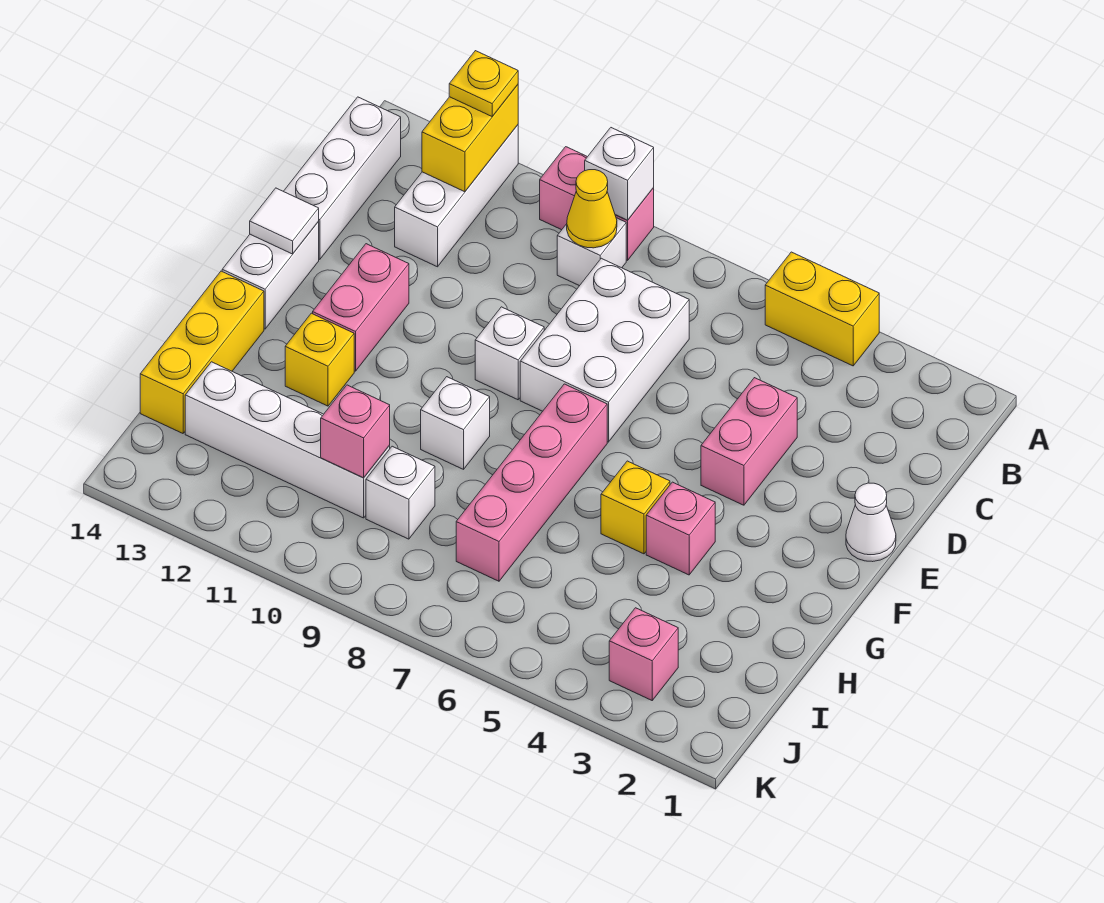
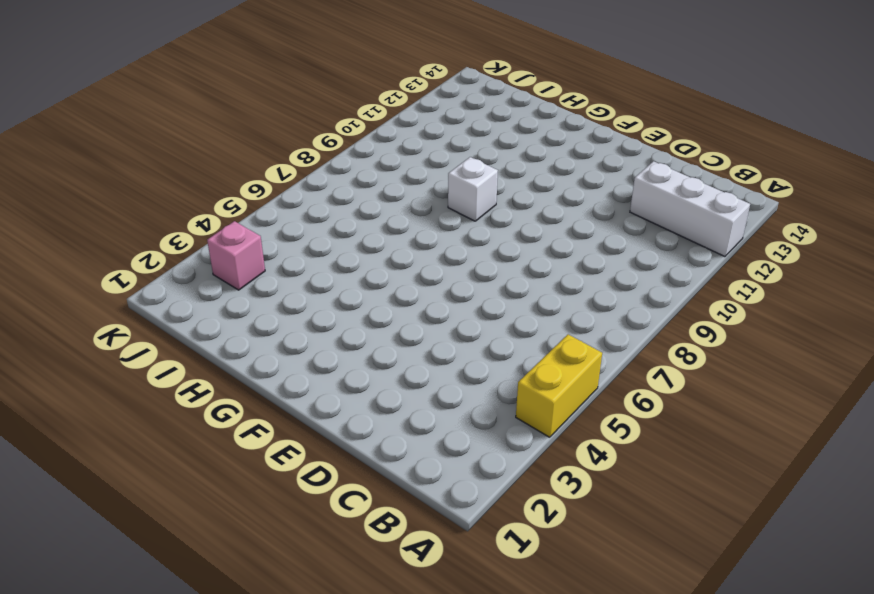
none -> pink 1x2 brick [540,147,654,260]
none -> white 1x1 brick [557,218,626,286]
none -> white 1x3 brick [284,97,401,259]

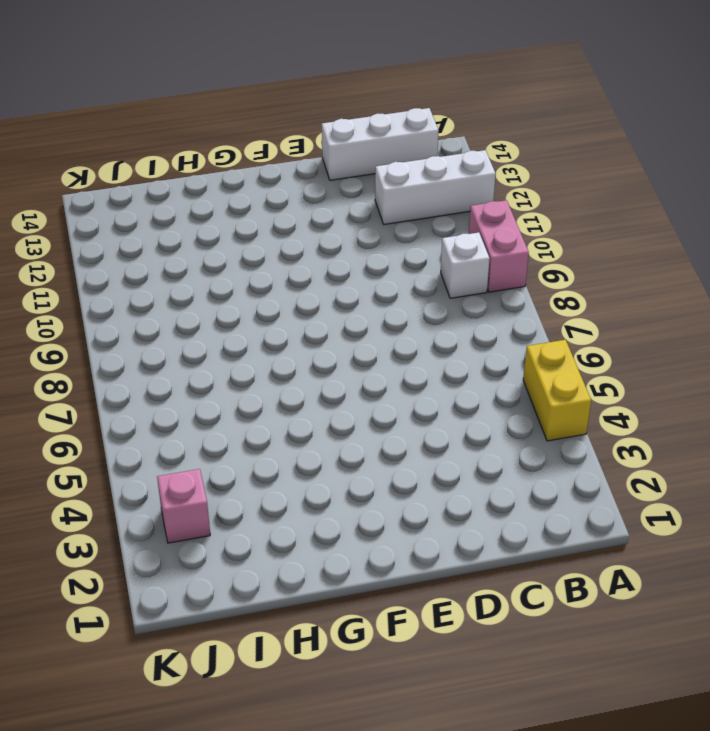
none -> white 2x3 brick [520,258,689,442]
none -> pink 1x2 brick [701,378,797,505]
none -> white 1x1 cone [846,483,896,562]

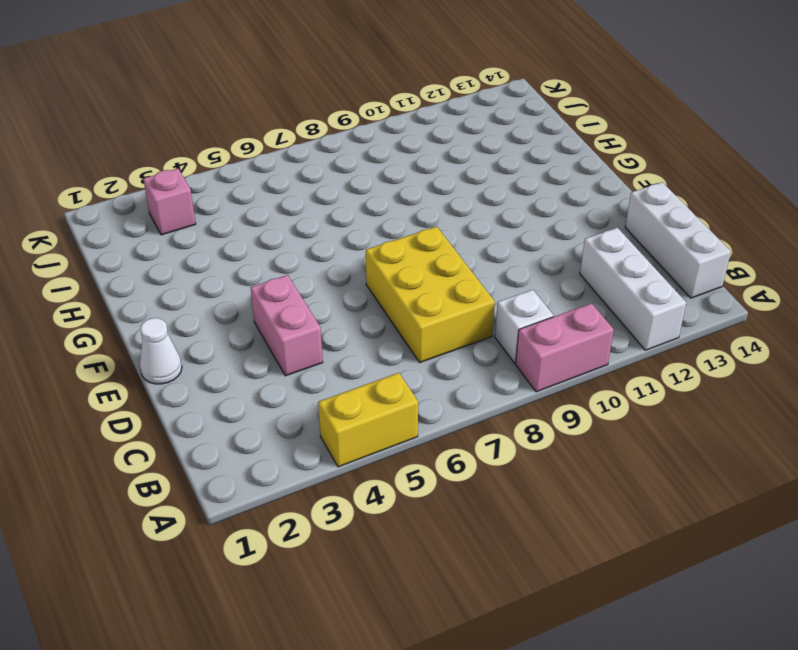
yellow 2x3 brick [366,227,495,362] -> white 2x3 brick [520,258,689,442]
none -> white 1x1 brick [475,307,544,400]
none -> pink 1x2 brick [313,244,409,371]
none -> white 1x2 brick [222,222,319,329]

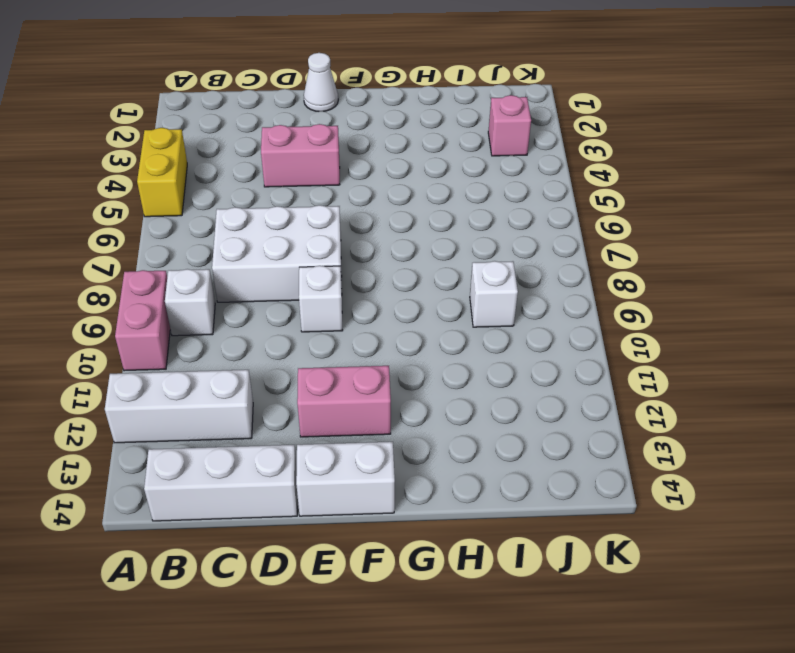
none -> pink 1x4 brick [456,384,607,581]
none -> pink 1x1 brick [646,482,715,575]
none -> yellow 1x1 brick [601,461,670,554]

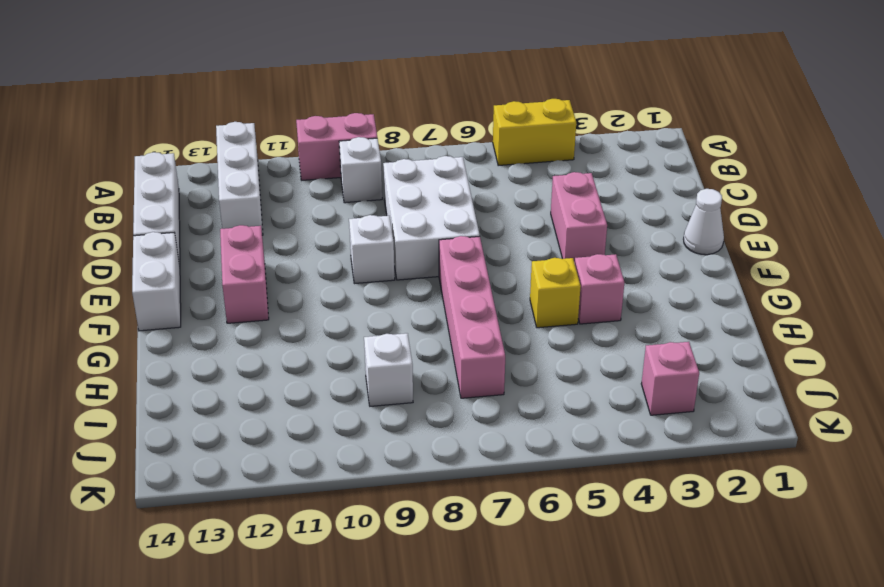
none -> white 1x1 brick [421,377,490,469]
none -> yellow 1x1 brick [285,313,354,406]
none -> yellow 1x3 brick [140,271,264,433]

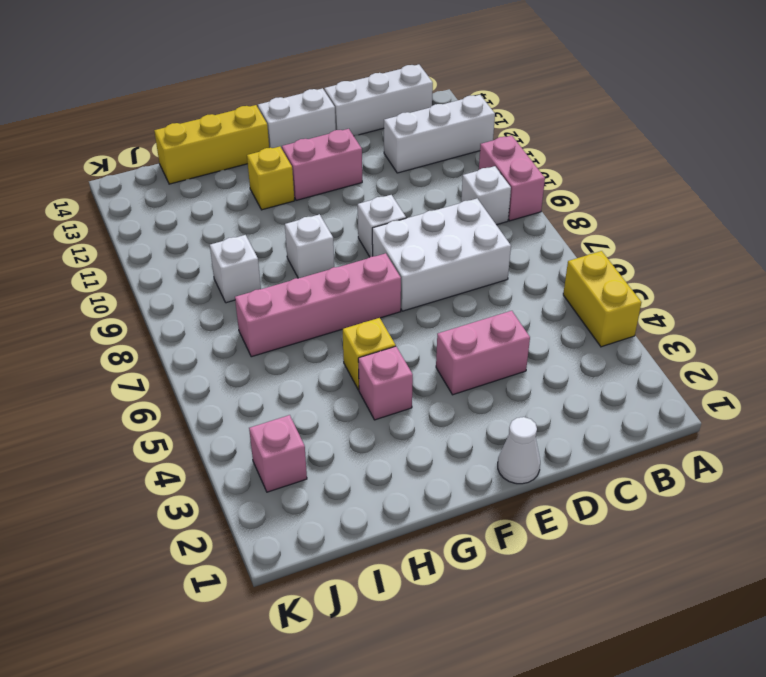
none -> white 1x4 brick [185,362,390,518]
none -> white 1x1 brick [585,128,654,220]
none -> yellow 1x2 brick [422,85,518,192]

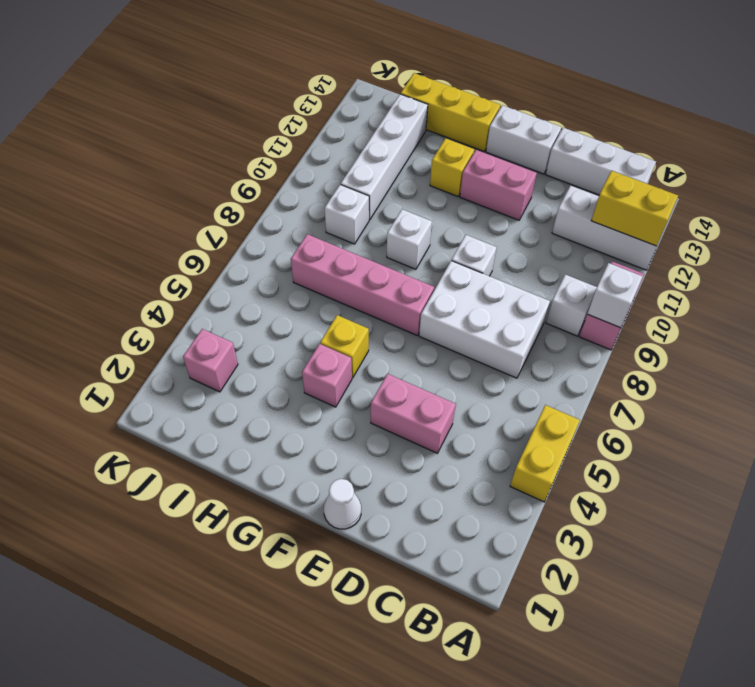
none -> yellow 1x1 cone [567,170,617,248]
none -> white 1x1 tile [250,188,319,254]
none -> pink 1x1 brick [321,385,390,478]

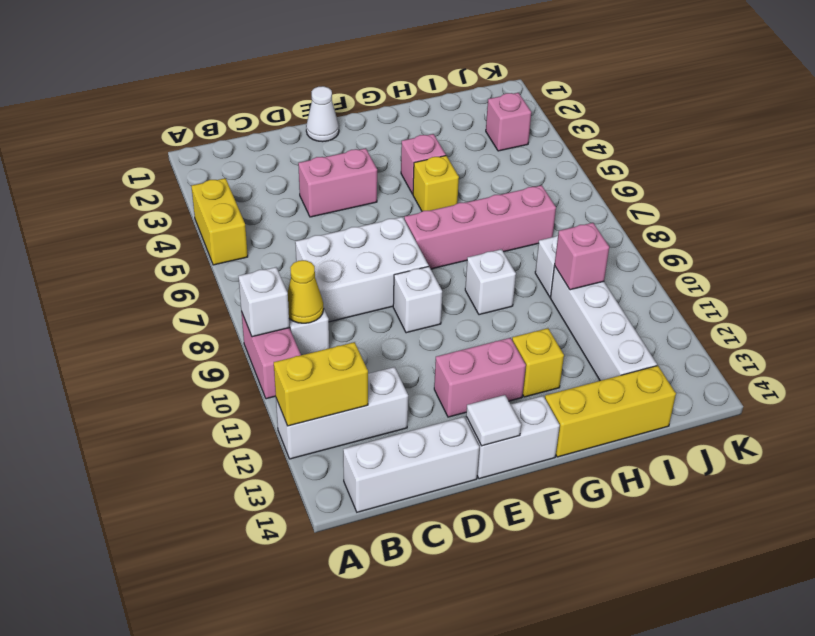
none -> yellow 1x1 plate [449,51,518,116]

